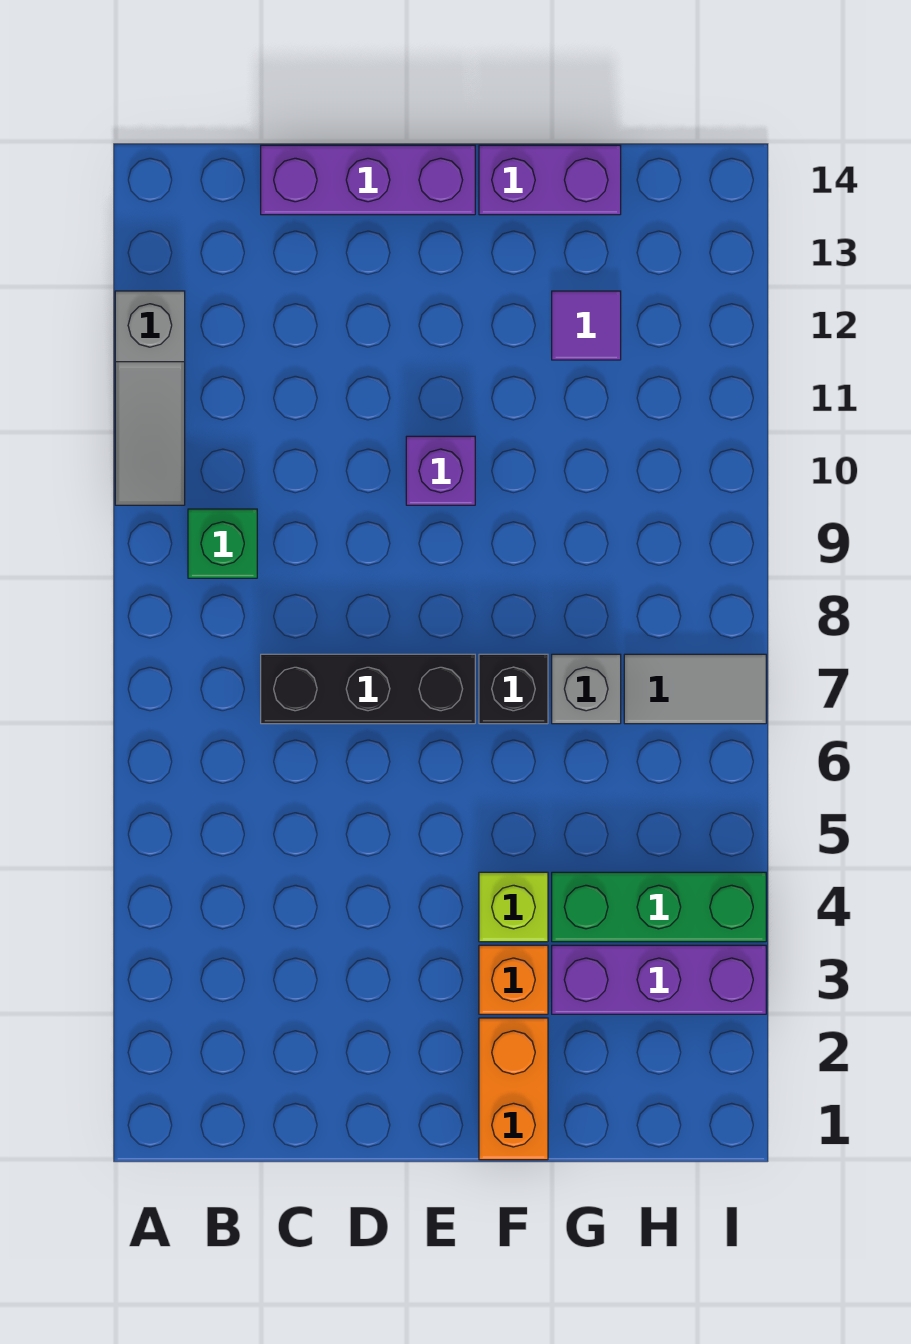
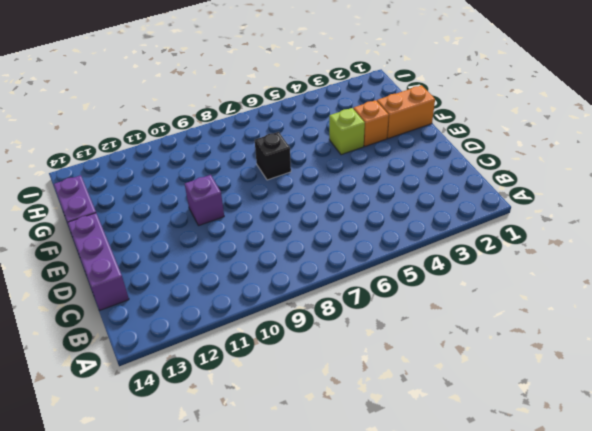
none -> grey 1x3 slope [115,291,185,505]
none -> green 1x1 brick [188,509,257,578]
none -> black 1x3 brick [261,654,475,724]

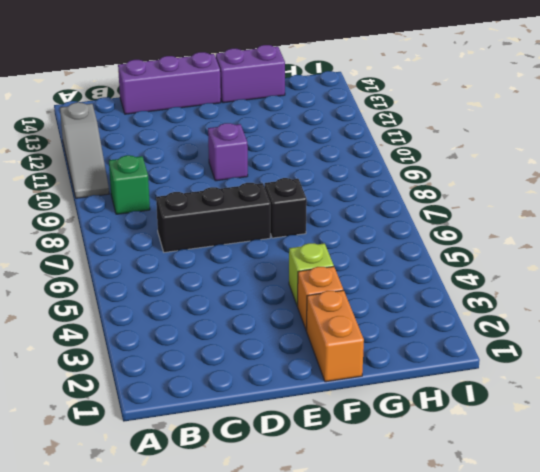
none -> purple 1x3 brick [552,945,766,1014]
none -> green 1x3 brick [552,872,766,942]
none -> grey 1x1 brick [552,654,621,724]

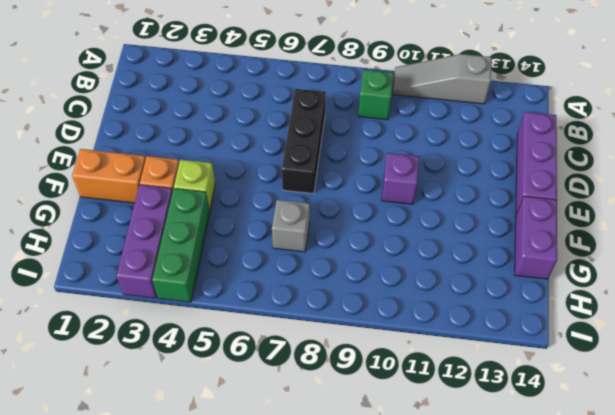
none -> black 1x1 brick [479,654,548,724]
none -> purple 1x1 tile [552,291,621,360]
none -> grey 1x2 tile [624,654,766,724]

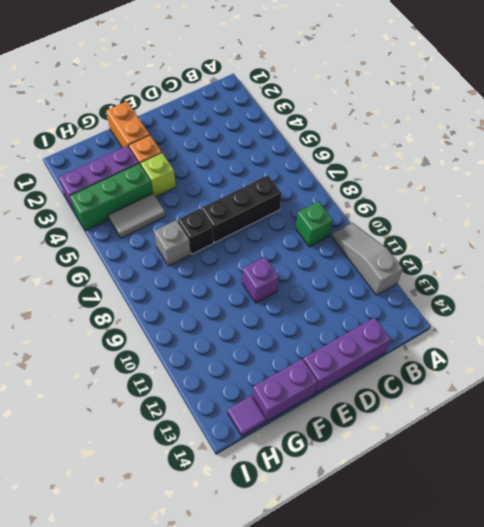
grey 1x2 tile [108,194,166,238] -> grey 1x2 tile moved to [624,654,766,724]
purple 1x1 tile [227,396,266,436] -> purple 1x1 tile moved to [552,291,621,360]

